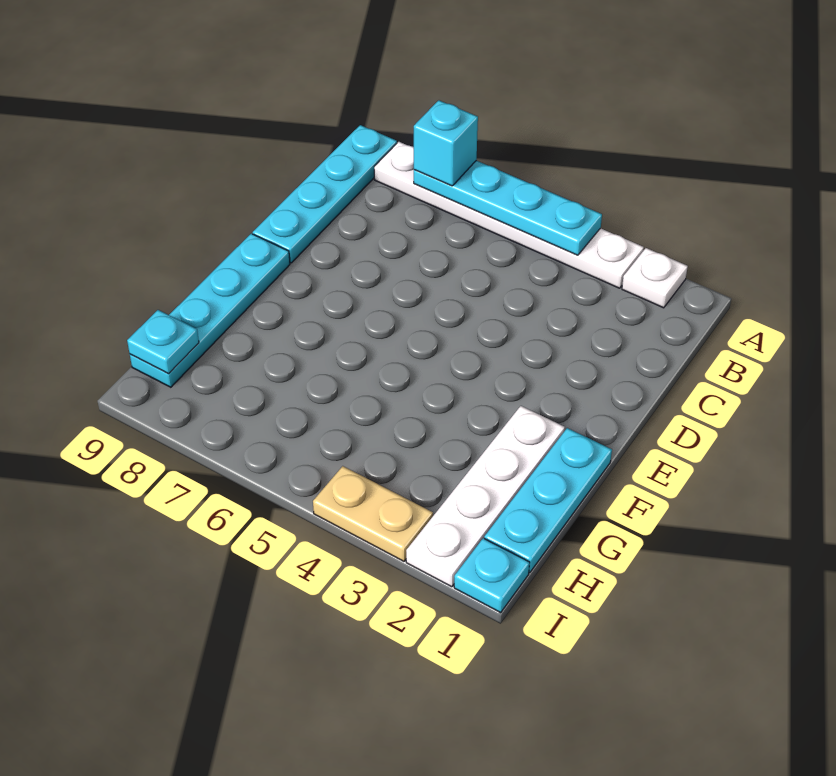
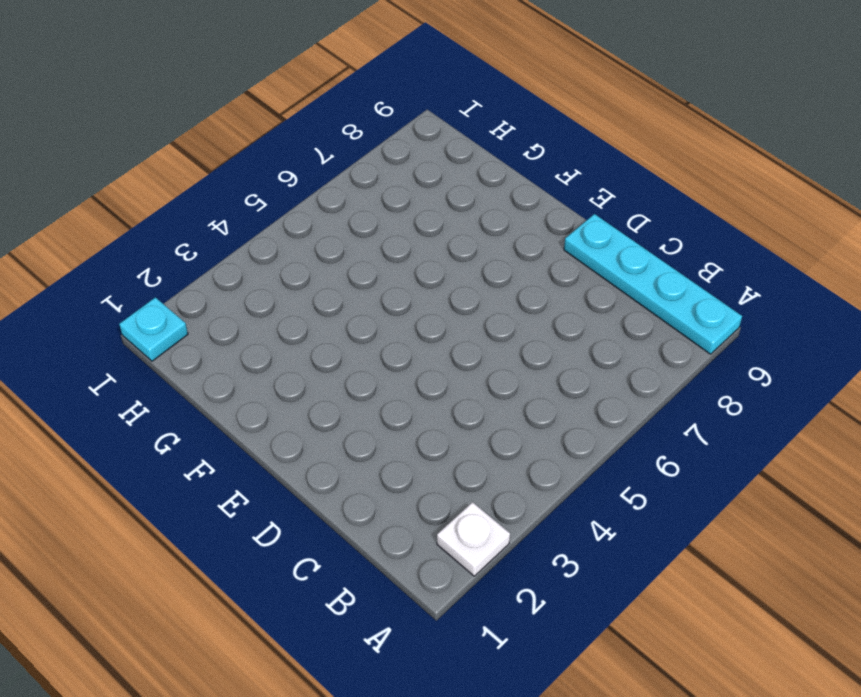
none -> white 1x6 plate [374,142,644,288]
none -> cyan 1x4 plate [130,234,290,387]

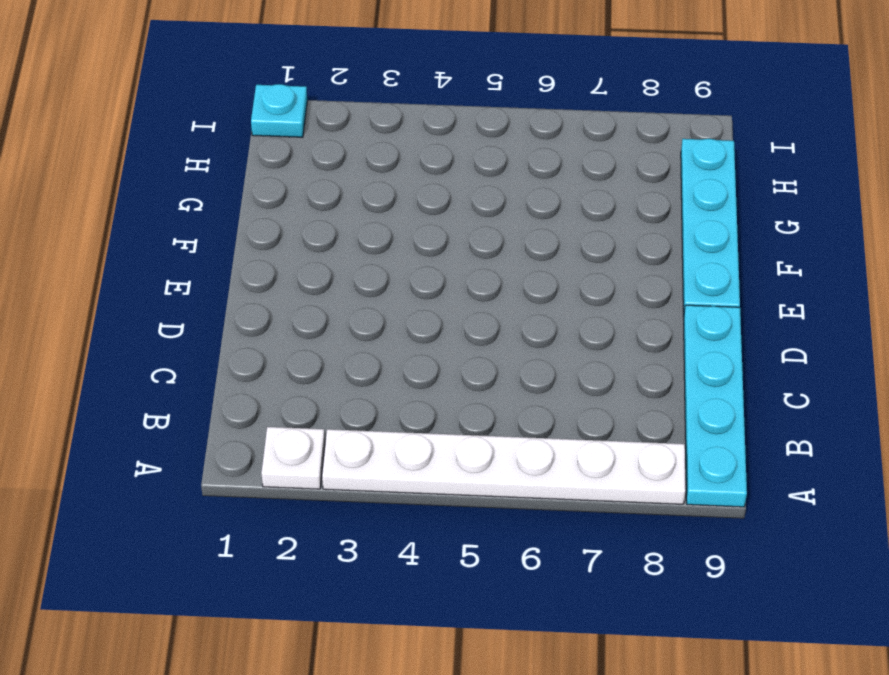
none -> cyan 1x3 plate [484,428,612,573]
none -> white 1x4 plate [406,406,565,587]

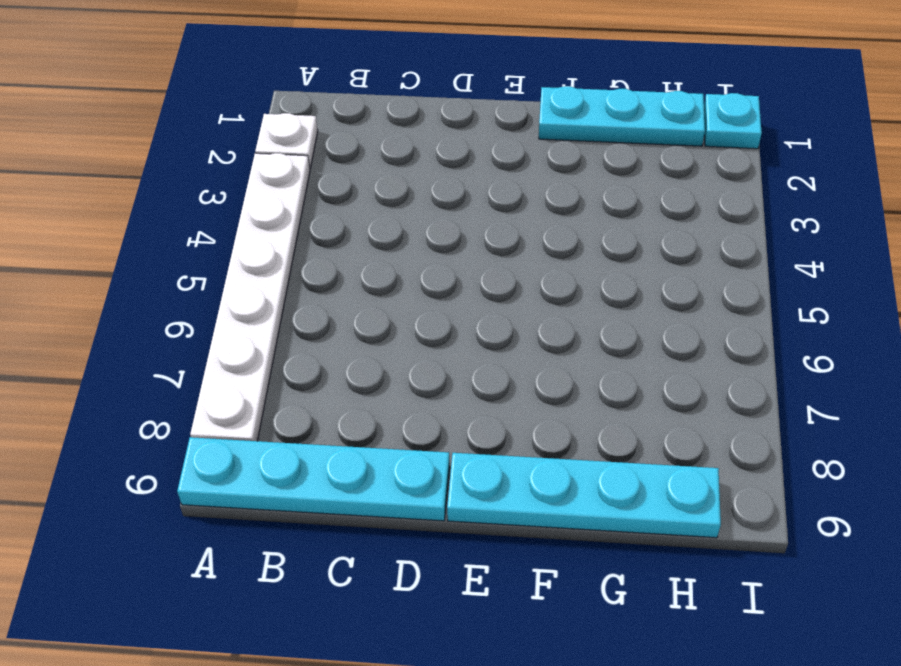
none -> white 1x4 plate [406,406,565,587]
none -> tan 1x2 plate [313,466,433,561]

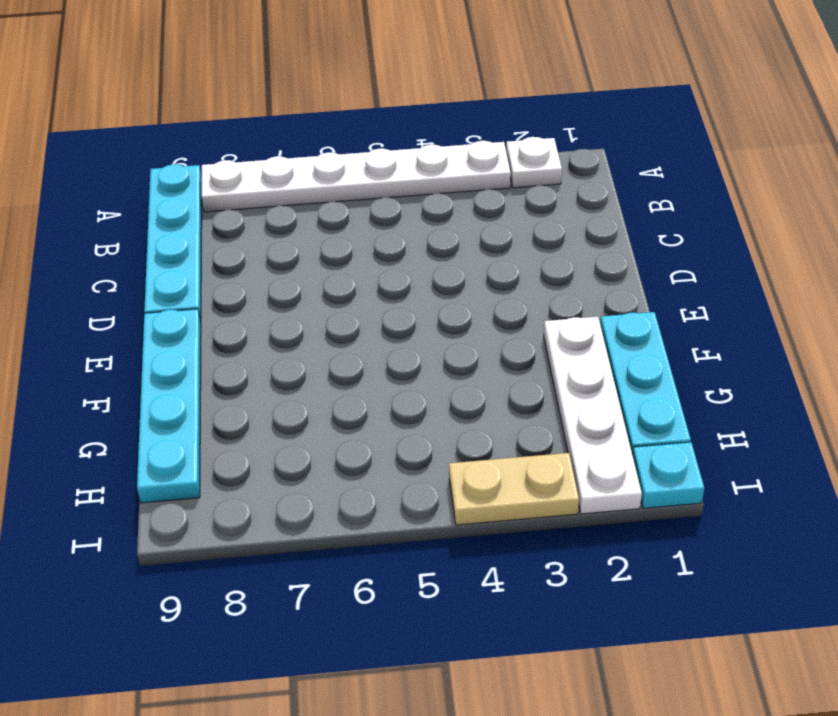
none -> cyan 1x4 plate [414,161,602,255]
none -> cyan 1x1 plate [127,310,199,374]

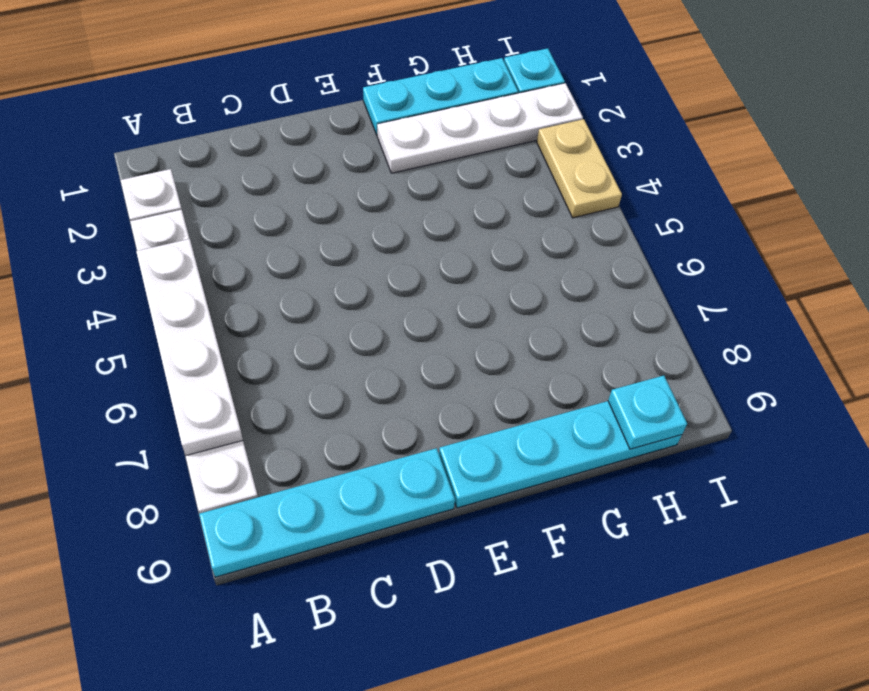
white 1x4 plate [136,239,243,456] -> cyan 1x4 plate [414,161,602,255]
none -> cyan 1x1 brick [414,100,478,186]

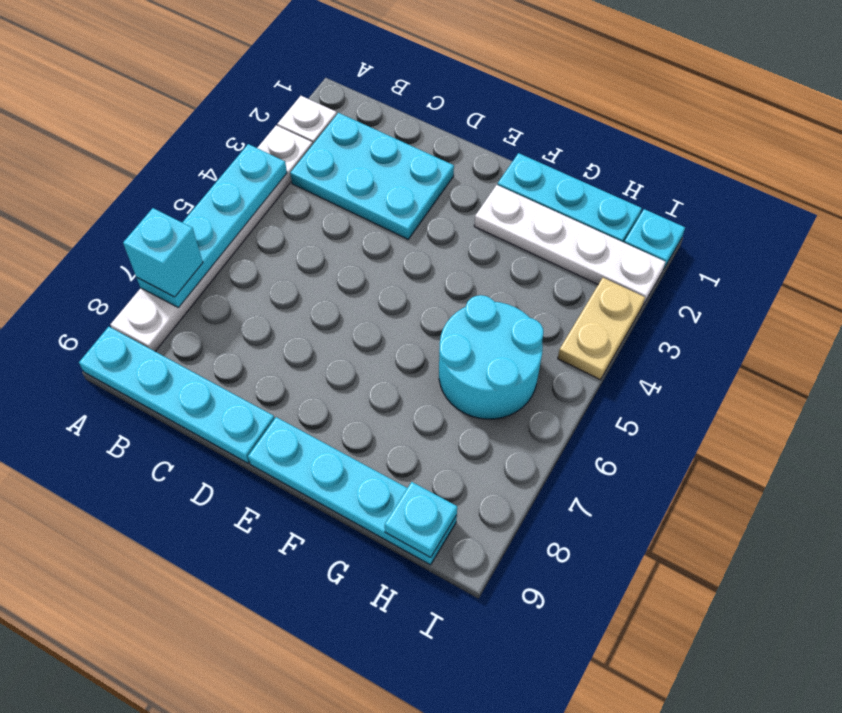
cyan 2x3 plate [290,113,454,239] -> none
cyan 2x2 round brick [439,295,543,419] -> none

